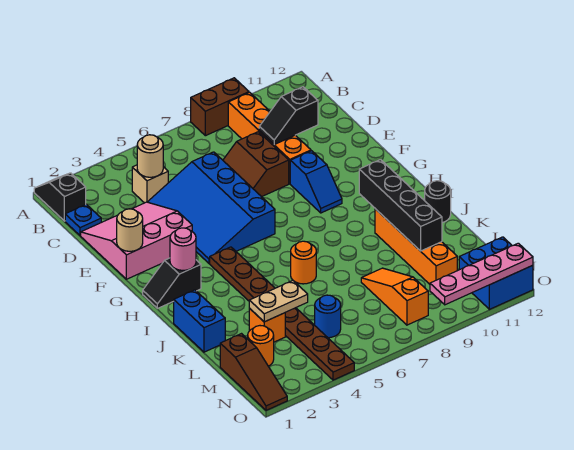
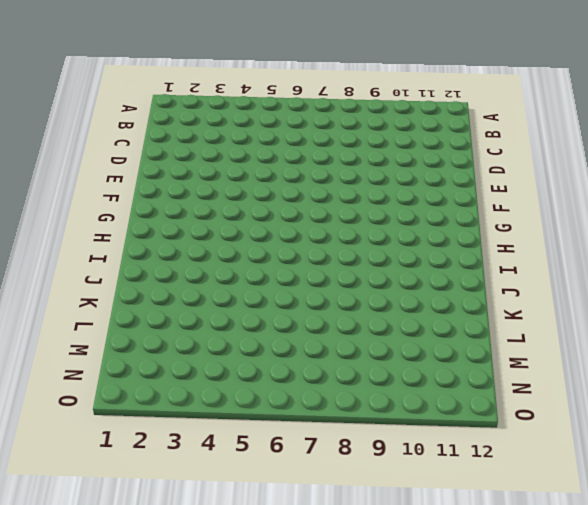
none -> black 1x2 slope [34,173,86,221]
none -> brown 1x2 brick [191,78,249,136]
none -> orange 1x4 brick [228,92,311,184]

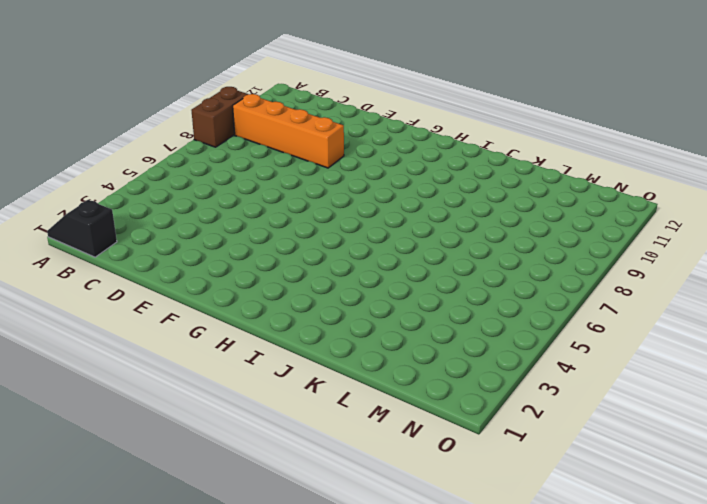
none -> blue 1x1 plate [65,204,101,236]
none -> tan 1x1 brick [132,165,168,203]
none -> pink 3x3 slope [81,202,192,279]

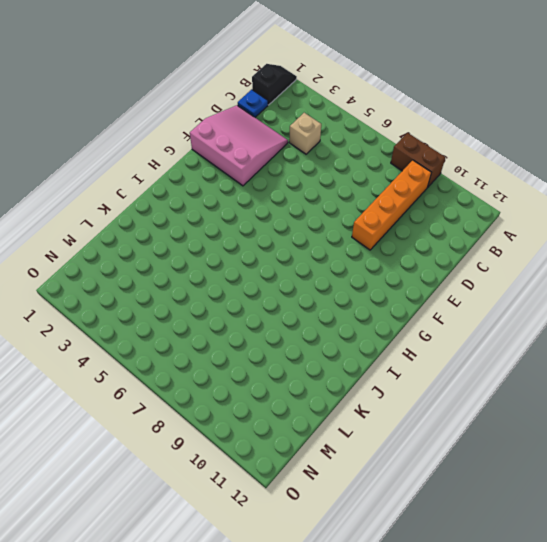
none -> blue 3x4 slope [148,152,275,264]
none -> brown 2x2 slope [223,132,289,197]
none -> blue 1x2 slope [290,151,342,213]

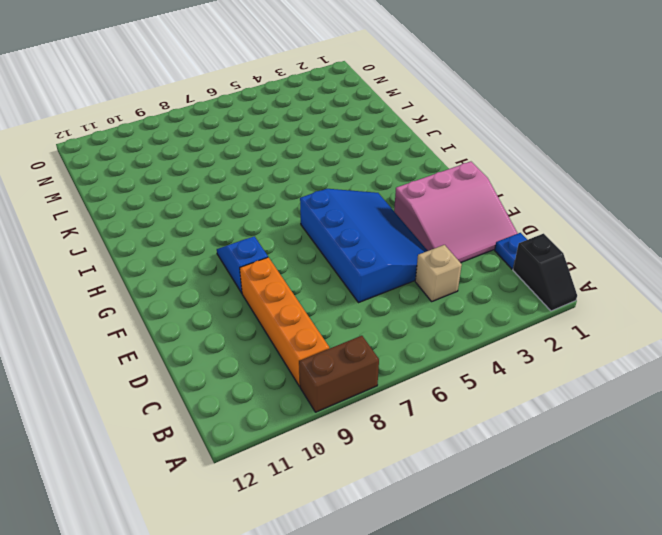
none -> brown 2x2 slope [223,132,289,197]
none -> black 1x2 slope [143,258,201,308]
none -> brown 1x8 plate [210,247,354,380]

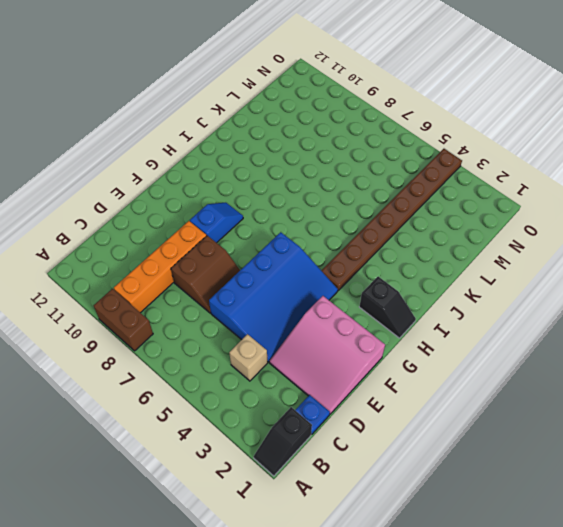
none -> blue 1x2 brick [174,290,225,352]
none -> orange 1x1 round brick [291,241,316,284]
none -> orange 1x4 brick [375,209,457,284]

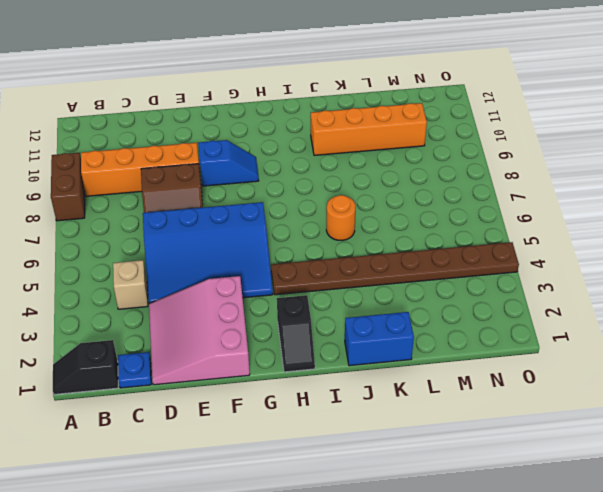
none -> black 1x1 round brick [425,181,451,223]
none -> orange 1x1 brick [249,309,285,342]
none -> orange 1x3 slope [361,268,428,325]

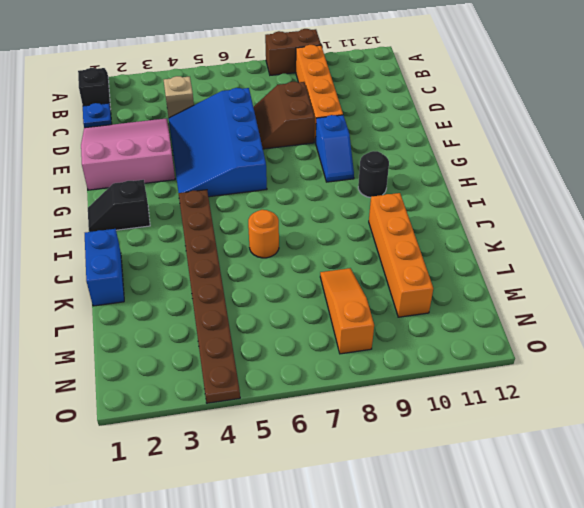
black 1x1 round brick [358,151,389,198] -> black 1x1 round brick moved to [425,181,451,223]
none -> orange 1x1 brick [249,309,285,342]
none -> brown 1x3 slope [220,334,287,410]
none -> orange 1x1 round brick [248,326,274,366]

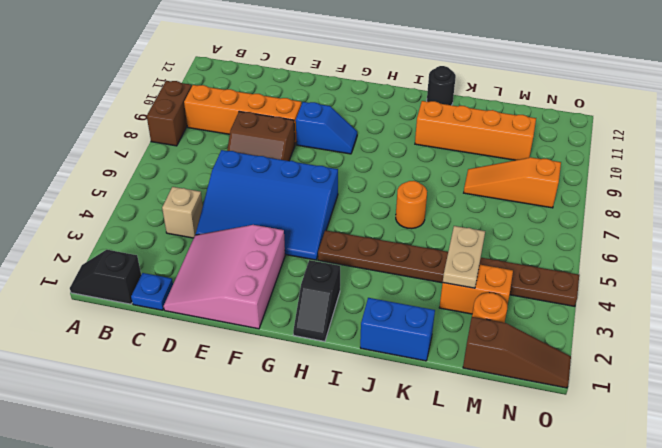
orange 1x2 brick [439,264,513,314] -> orange 1x1 brick [249,309,285,342]
none -> blue 1x1 round brick [315,295,341,338]
none -> blue 2x2 brick [459,237,533,309]
none -> tan 1x1 round brick [137,135,163,177]

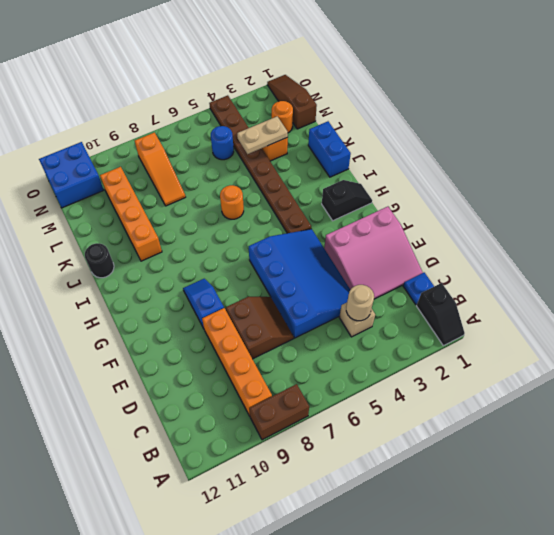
none -> black 1x2 slope [259,87,318,144]
none -> tan 1x1 round brick [117,209,143,251]
none -> pink 1x1 round brick [170,228,196,270]

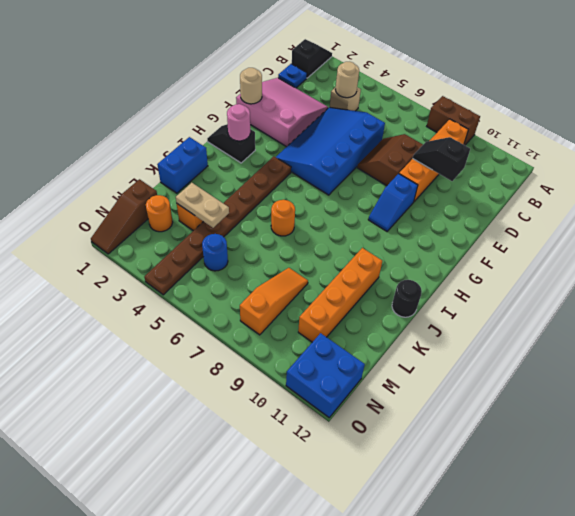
none -> black 1x4 brick [359,160,442,251]
none -> pink 1x4 plate [430,243,533,305]

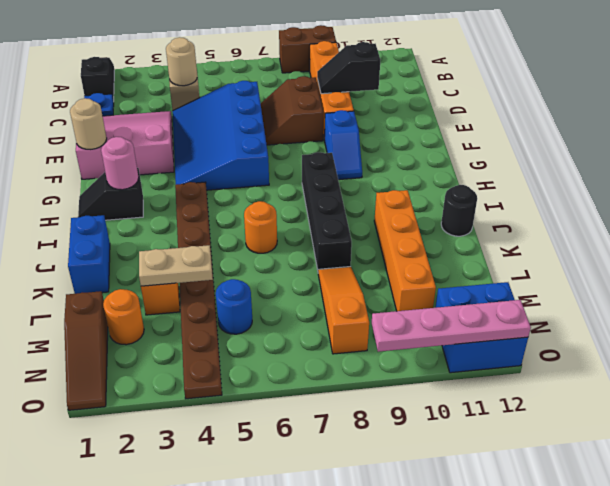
black 1x4 brick [302,152,352,270] -> black 1x4 brick moved to [359,160,442,251]

